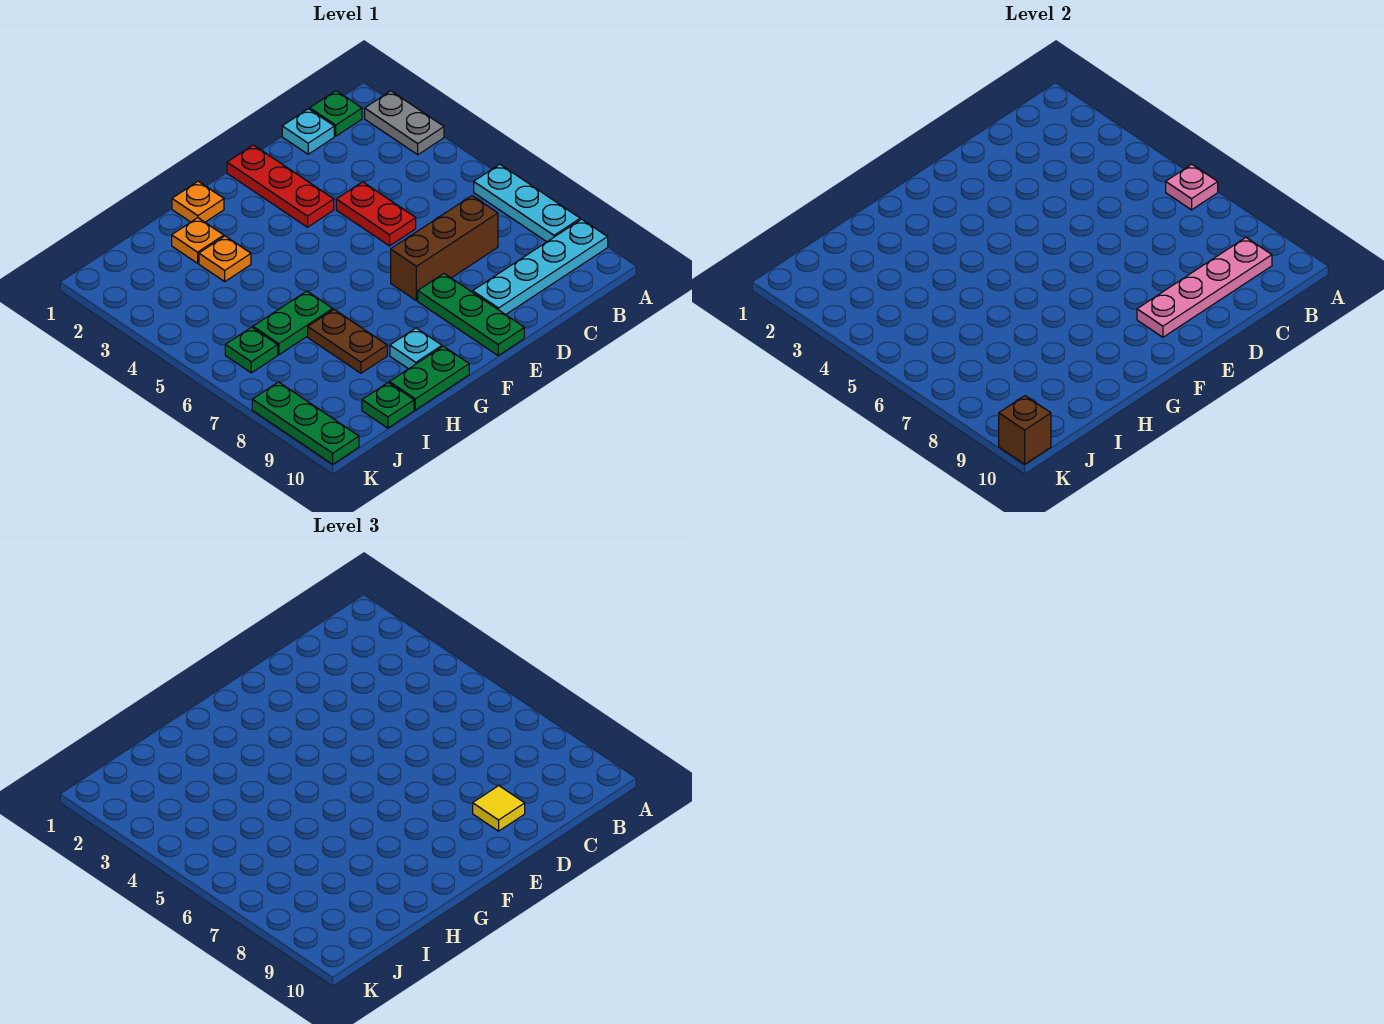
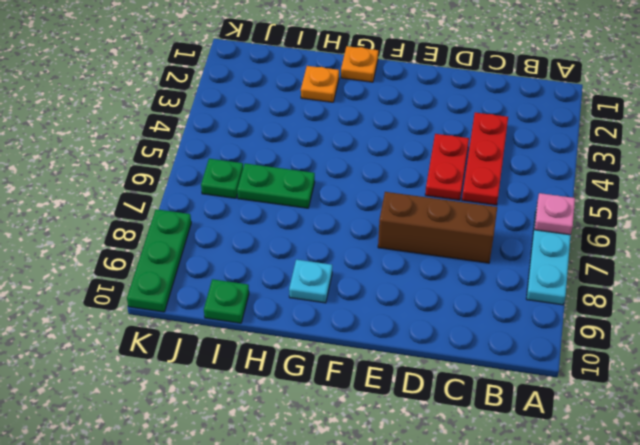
red 1x3 plate [462,113,508,205] -> red 1x3 plate moved to [227,145,334,227]
none -> grey 1x2 plate [365,91,444,155]
none -> cyan 1x4 plate [473,219,608,315]
none -> green 1x1 plate [310,91,362,136]

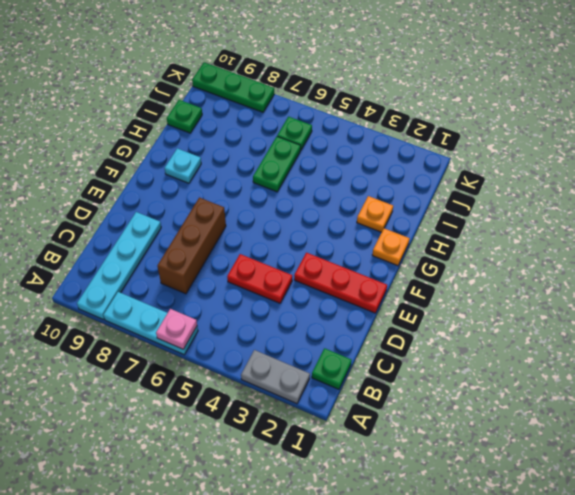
none -> cyan 1x1 plate [282,109,334,154]
none -> green 1x3 plate [418,274,524,356]
none -> green 1x2 plate [390,346,469,410]

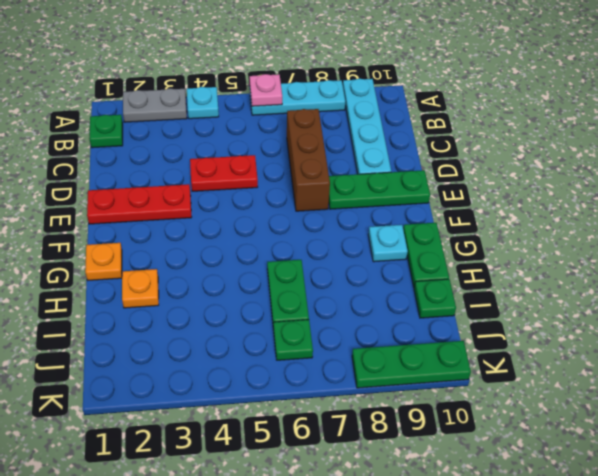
cyan 1x1 plate [187,87,219,119] -> cyan 1x1 plate moved to [282,109,334,154]
none -> orange 1x1 plate [199,236,251,281]
none -> brown 1x2 plate [308,310,387,373]
none -> pink 1x4 plate [1137,238,1272,337]

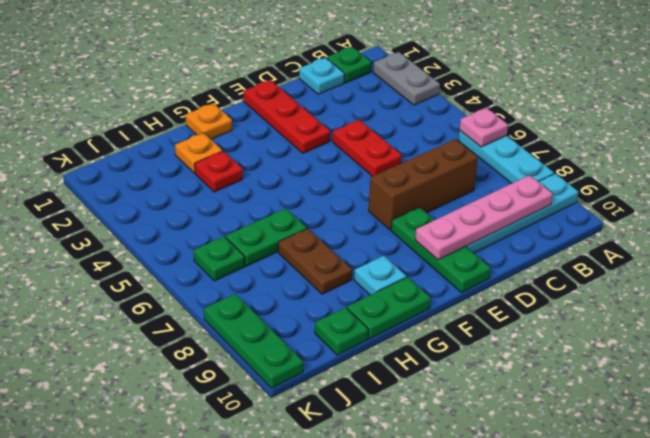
red 1x1 plate [195,151,243,192] -> orange 1x1 plate [199,236,251,281]
none -> brown 1x1 brick [999,396,1051,464]
none -> yellow 1x1 tile [473,786,525,831]

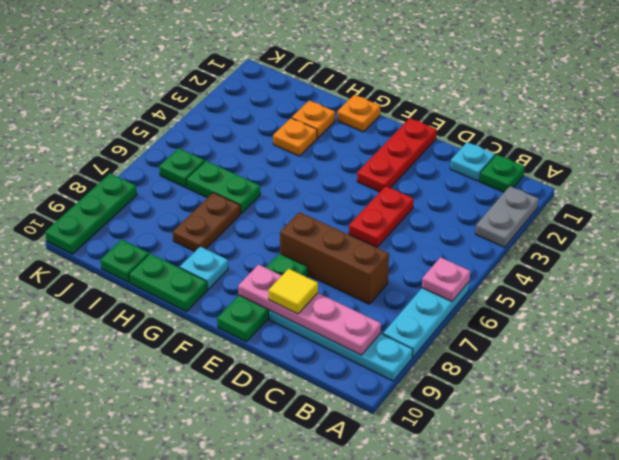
none -> brown 1x1 brick [999,396,1051,464]

